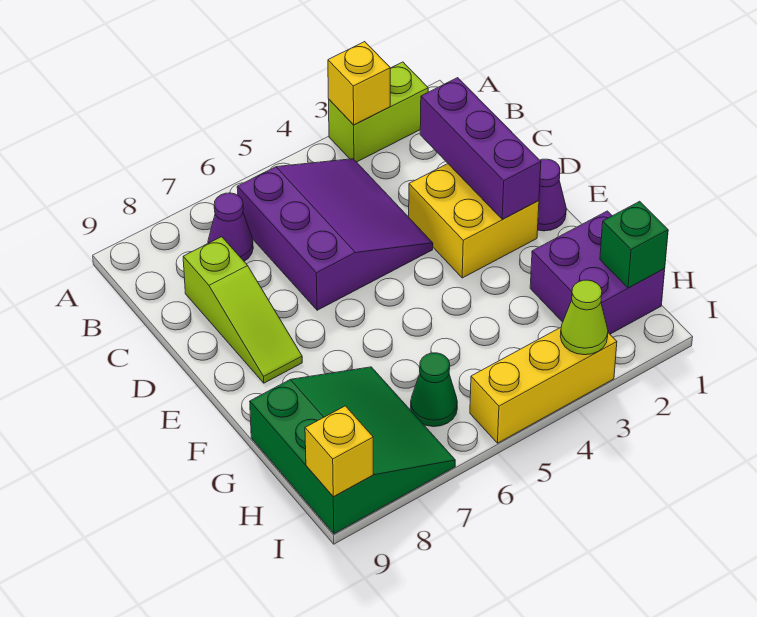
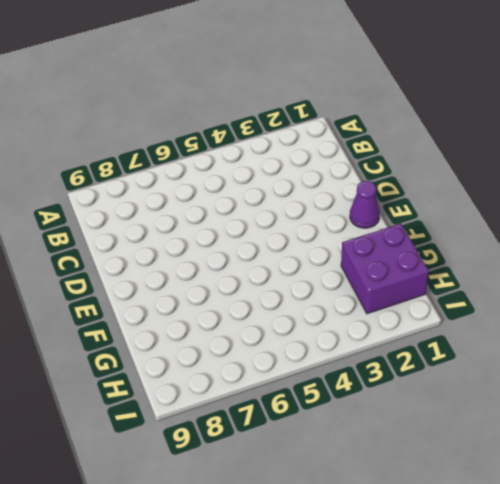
none -> lime 1x2 brick [329,62,428,162]
none -> purple 3x3 slope [237,159,433,310]
none -> purple 1x1 cone [208,193,253,261]

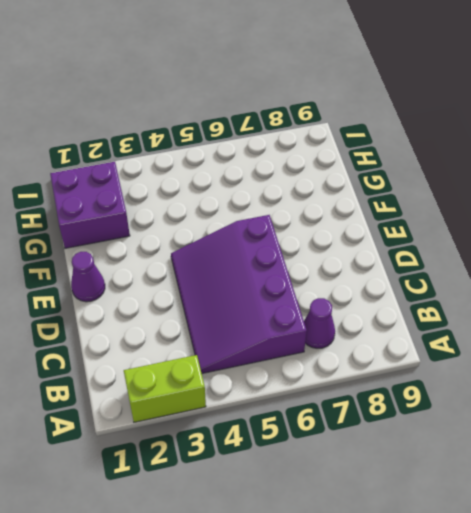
purple 3x4 slope [171,215,307,374] -> purple 3x3 slope [237,159,433,310]
none -> lime 1x3 slope [183,237,302,383]
none -> yellow 2x2 brick [409,164,539,278]
none -> green 3x3 slope [250,367,455,534]

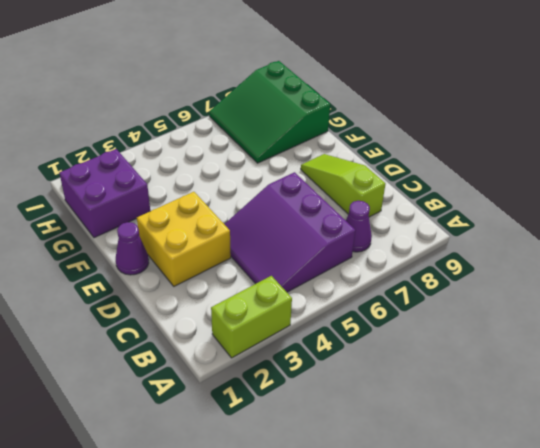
none -> green 1x1 cone [411,353,457,427]
none -> yellow 1x3 brick [470,327,617,443]
none -> yellow 1x1 brick [328,42,390,125]

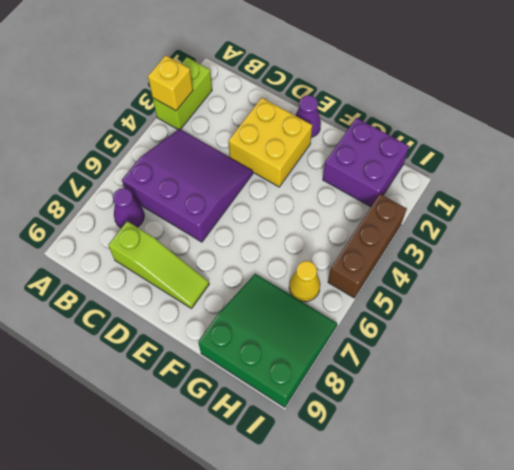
yellow 1x1 cone [289,261,320,302] -> green 1x1 cone [411,353,457,427]
brown 1x3 brick [328,194,407,298] -> yellow 1x3 brick [470,327,617,443]
none -> purple 1x3 brick [420,78,541,219]
none -> green 1x1 brick [600,201,668,288]
none -> lime 1x1 cone [560,280,608,355]

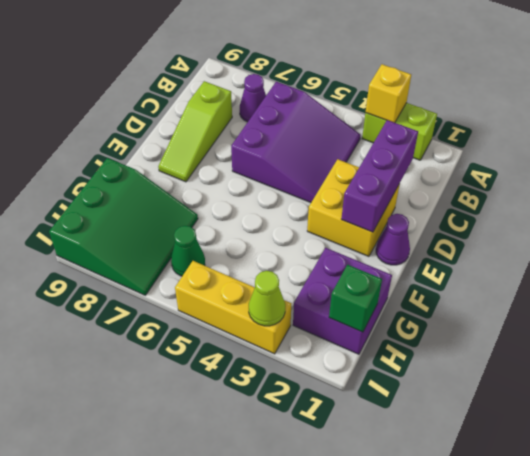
none -> yellow 1x1 brick [305,406,373,497]

